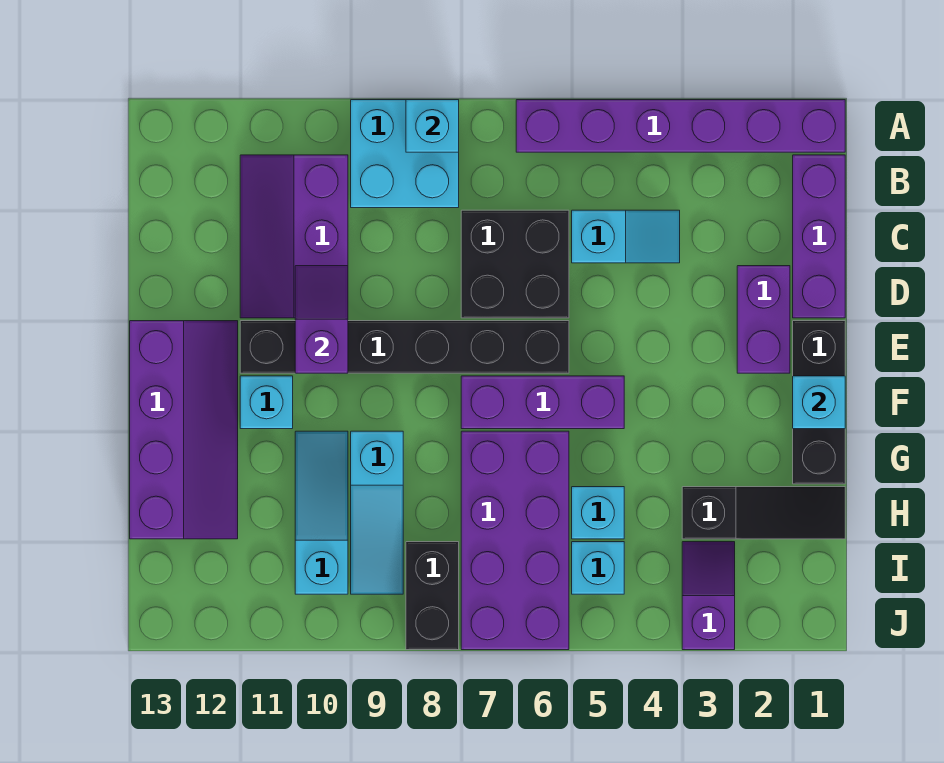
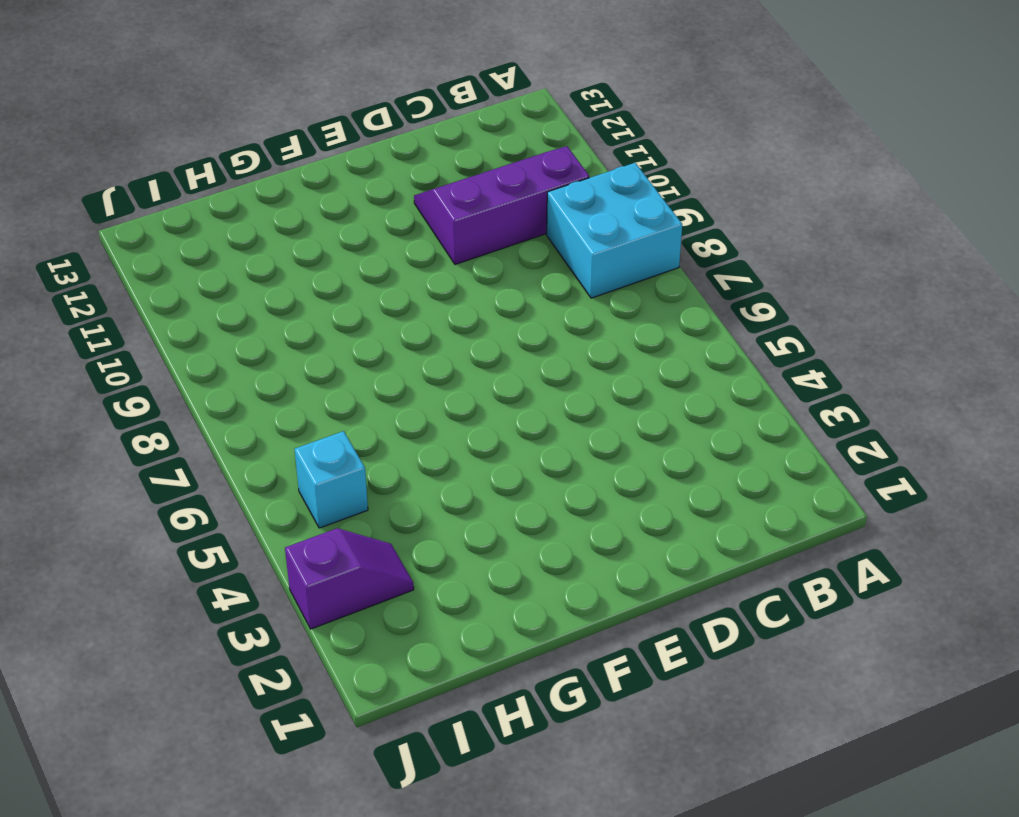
none -> purple 1x6 brick [516,100,845,152]
none -> purple 1x3 brick [793,155,845,318]
none -> cyan 1x2 slope [572,210,680,263]

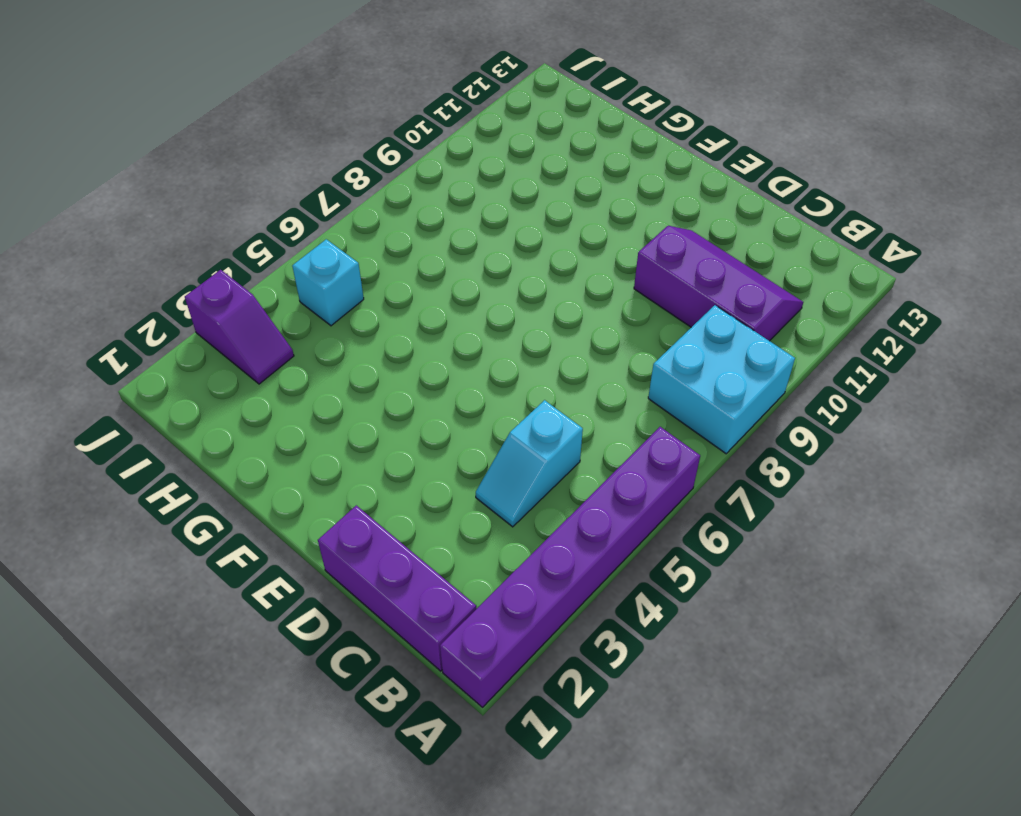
none -> black 2x2 brick [461,210,569,318]
none -> purple 1x2 brick [737,266,790,373]
none -> black 1x3 brick [793,321,845,484]

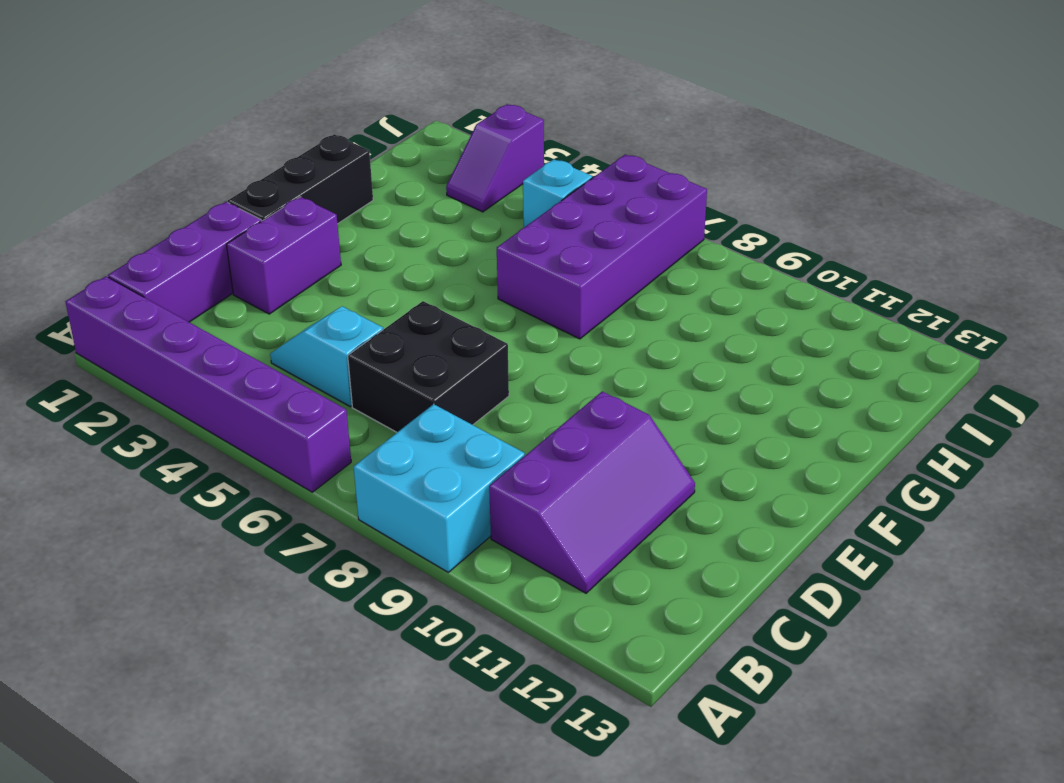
none -> black 1x6 brick [240,321,569,373]
none -> purple 2x4 slope [130,321,238,539]
none -> purple 1x3 brick [461,376,624,429]

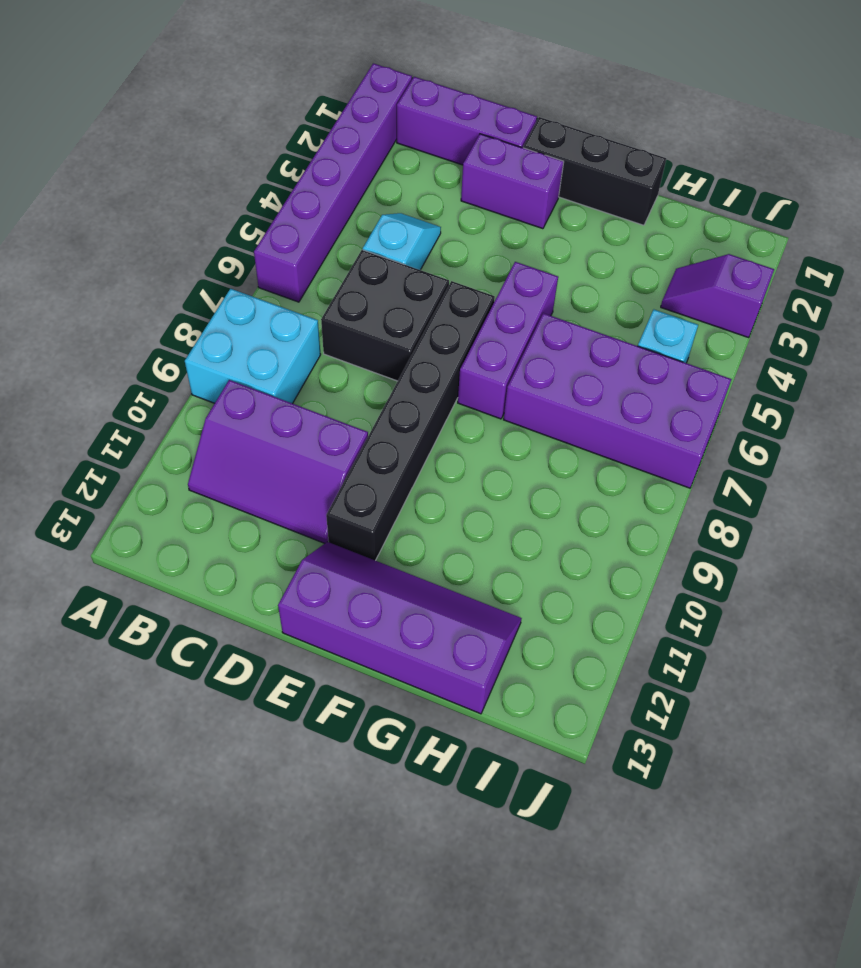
none -> cyan 1x1 brick [240,376,293,429]
none -> cyan 1x3 slope [351,431,403,594]
none -> cyan 1x3 slope [295,431,348,594]

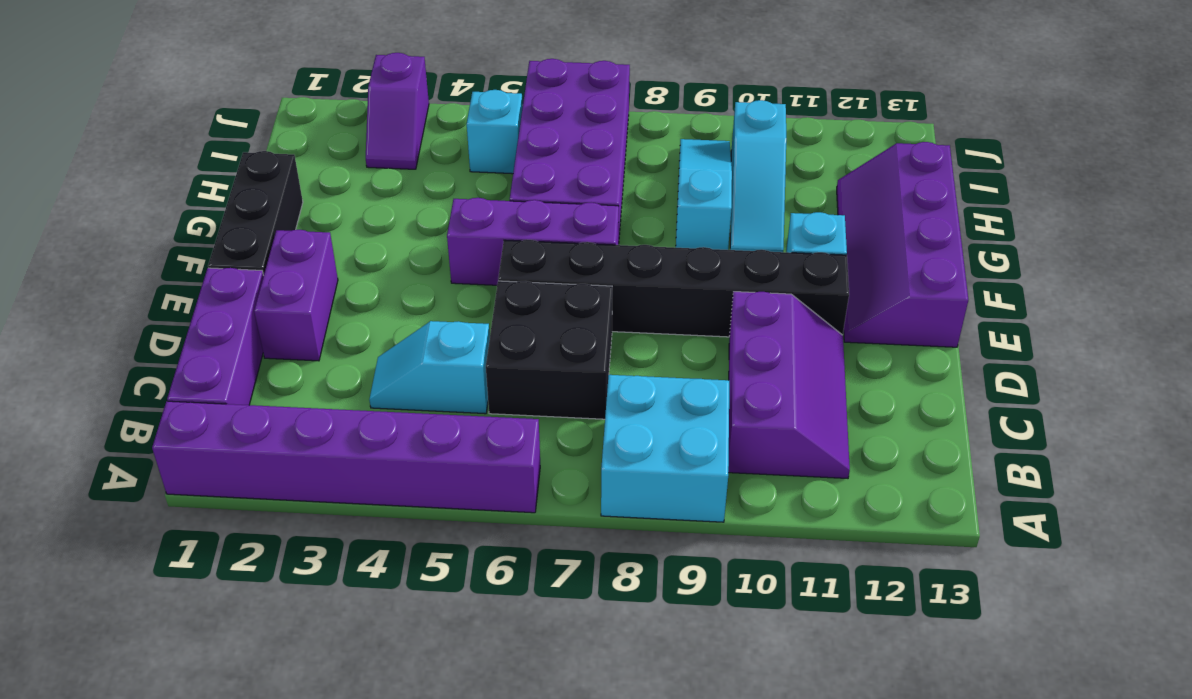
none -> black 1x3 slope [682,487,845,539]
none -> cyan 1x1 brick [572,487,624,539]
none -> black 1x2 brick [406,542,459,650]

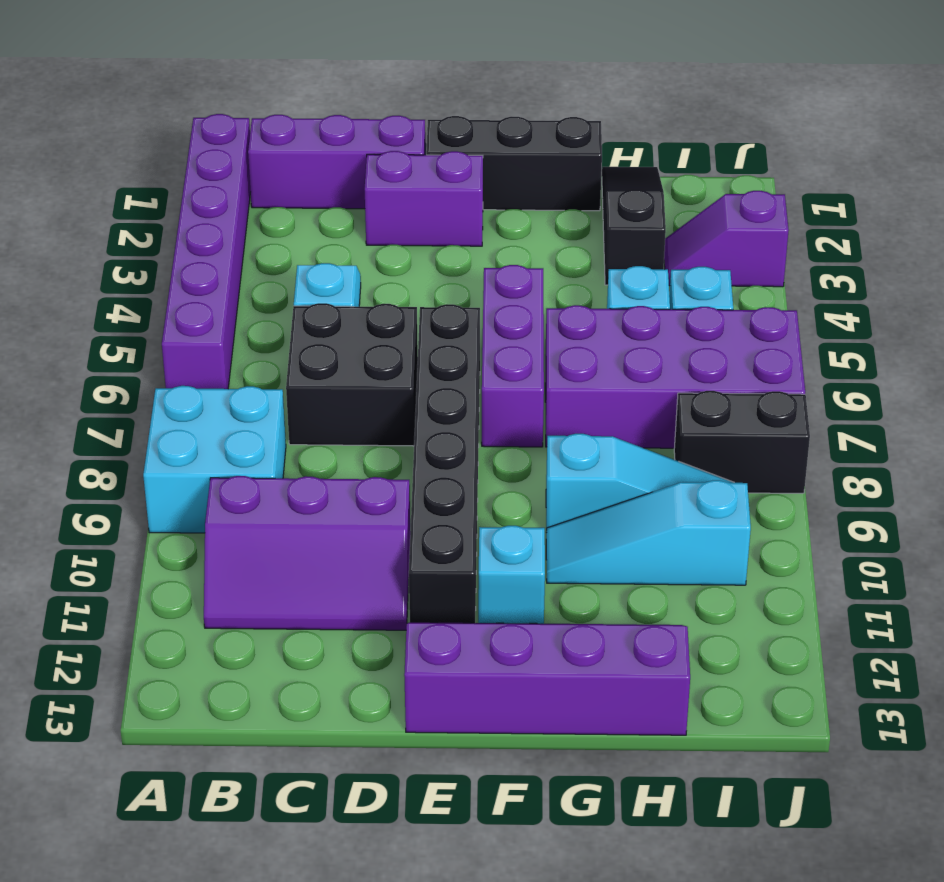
none -> cyan 1x1 brick [406,100,459,152]
none -> purple 1x2 slope [295,266,348,373]
none -> cyan 1x1 brick [793,376,845,429]

